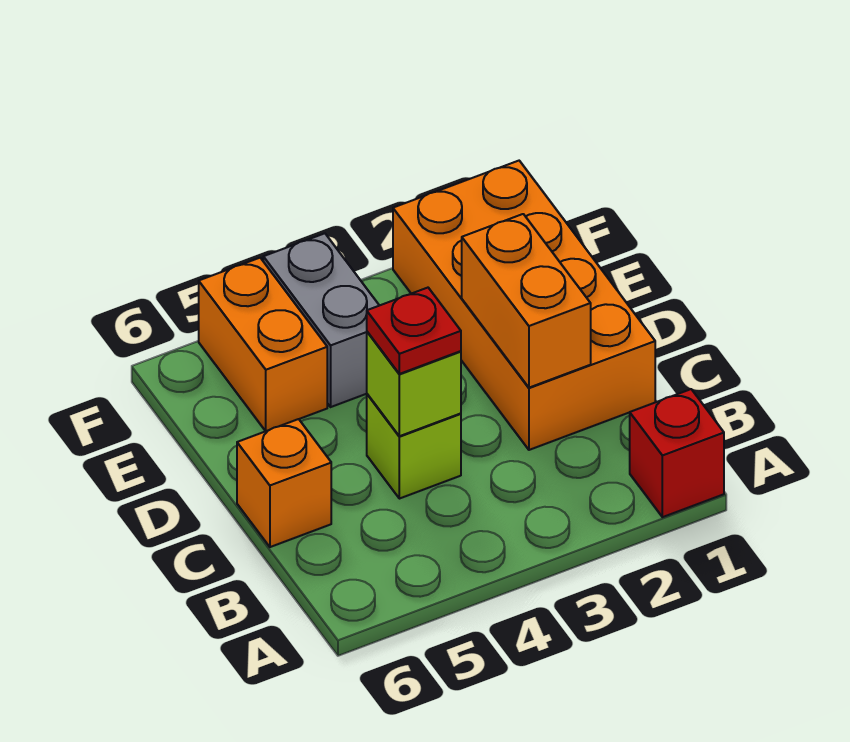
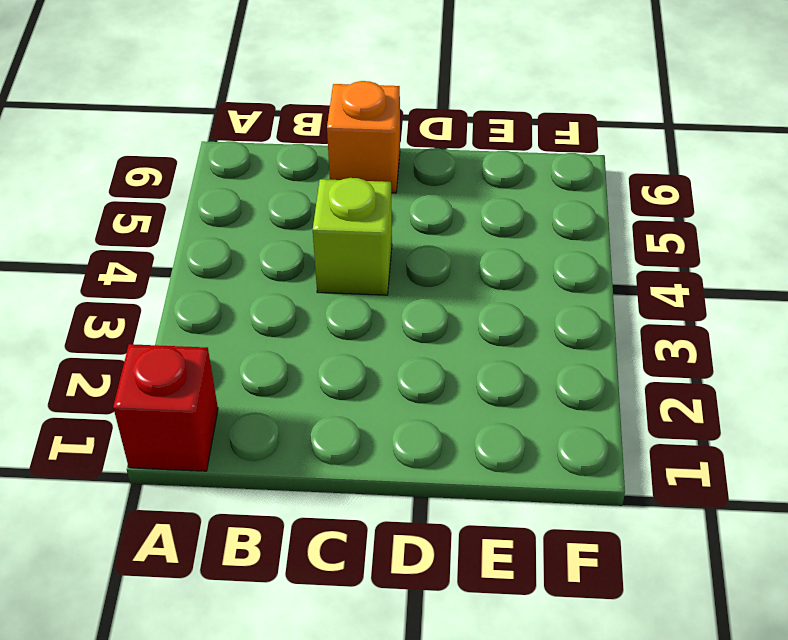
none -> orange 2x4 brick [393,161,655,450]
none -> grey 1x2 brick [263,233,379,407]

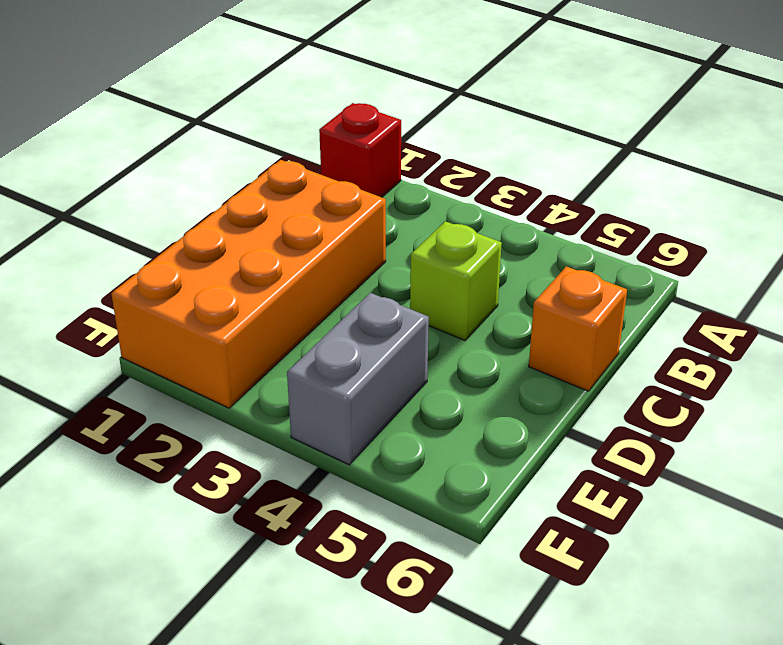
none -> orange 1x2 brick [199,258,327,431]
none -> orange 1x2 brick [462,214,591,388]

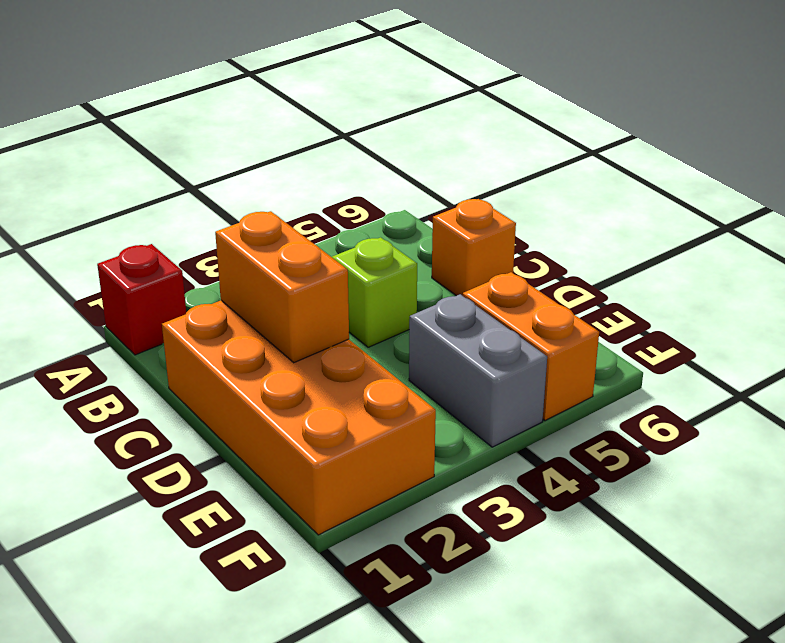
none -> lime 1x1 brick [367,332,461,436]
none -> red 1x1 plate [367,288,461,374]

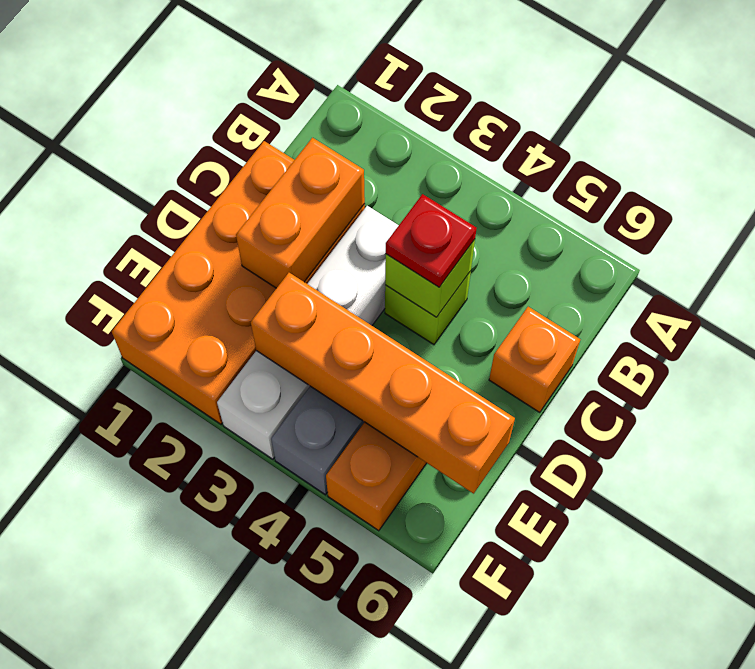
white 1x4 brick [217,206,399,459] -> none
orange 1x4 brick [251,273,515,494] -> none
none -> red 1x1 brick [630,389,724,517]

